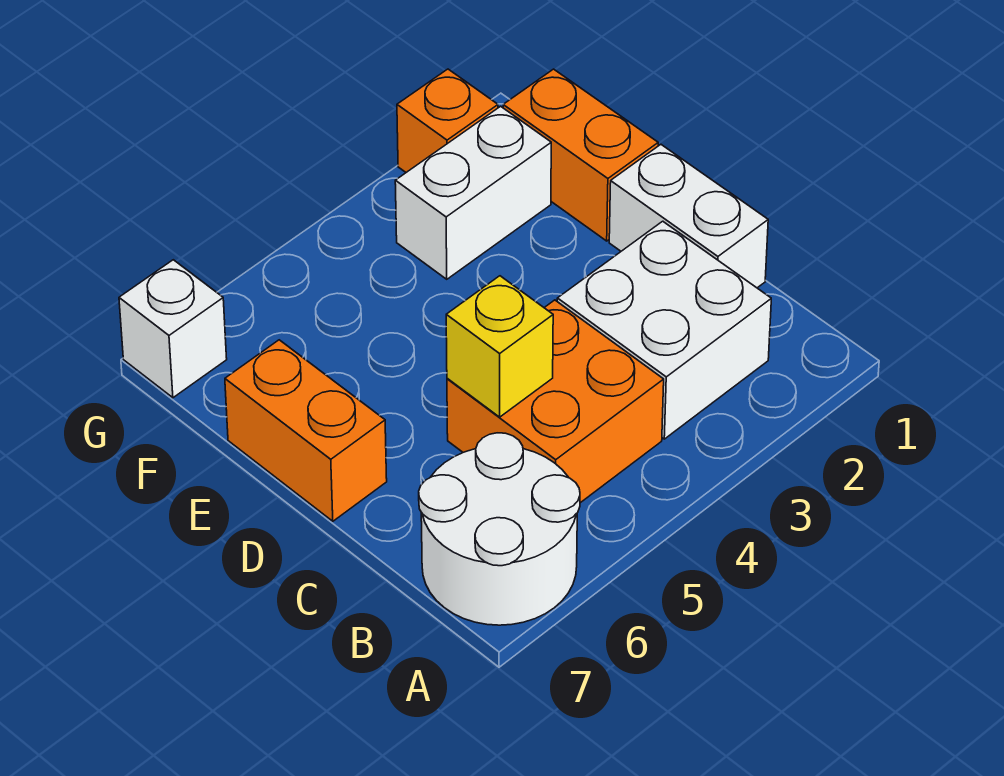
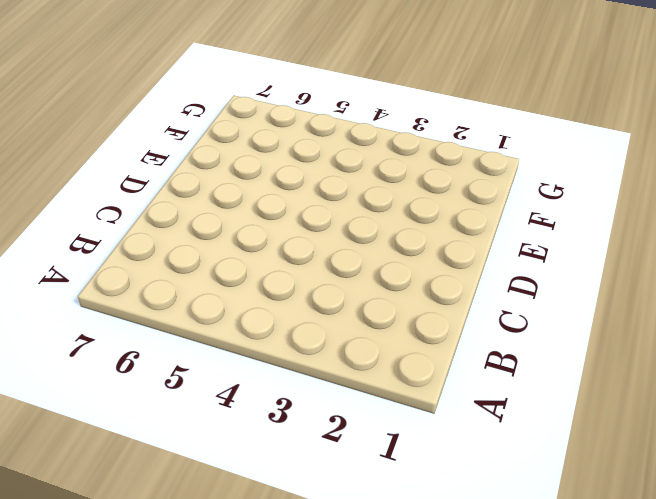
none -> white 2x2 round brick [419,433,580,625]
none -> white 2x2 brick [557,221,771,439]

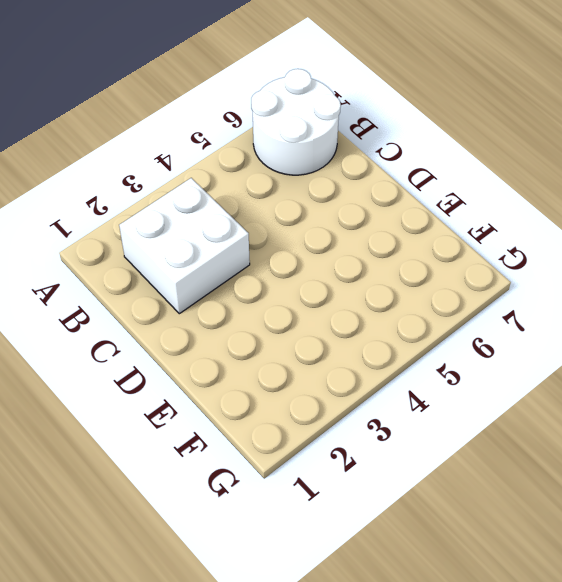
none -> orange 2x2 brick [447,300,664,503]
none -> white 1x2 brick [609,145,768,288]

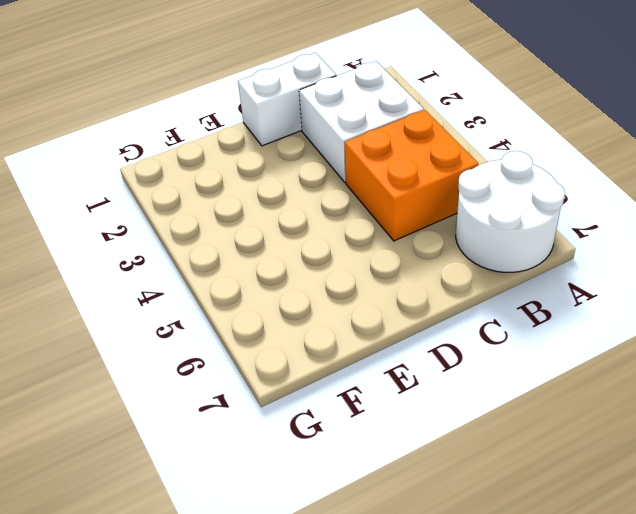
none -> orange 1x2 brick [225,340,387,521]
none -> orange 1x2 brick [503,69,658,241]

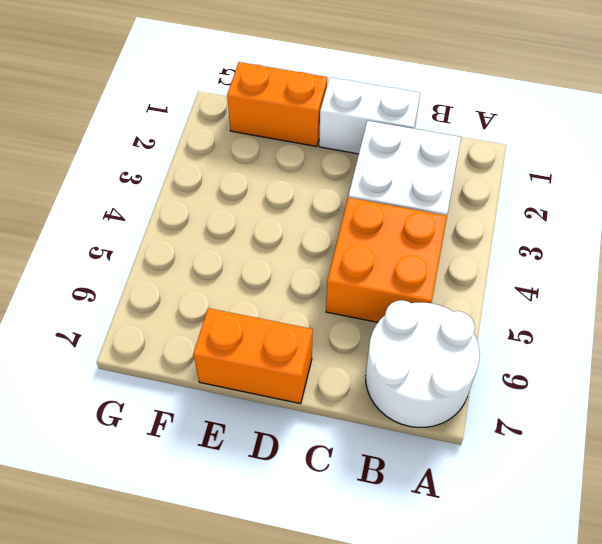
none -> white 1x2 brick [395,106,551,279]
none -> orange 1x1 brick [397,69,498,172]

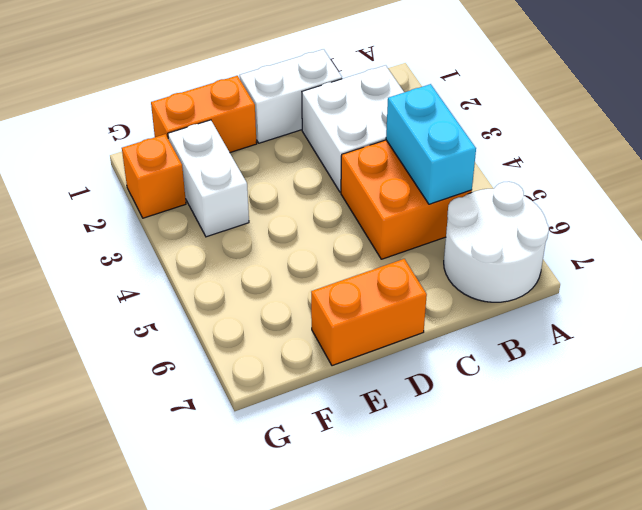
cyan 1x2 brick [386,84,476,204] -> none
none -> white 1x1 brick [119,260,227,398]
none -> yellow 1x1 brick [446,276,553,417]

